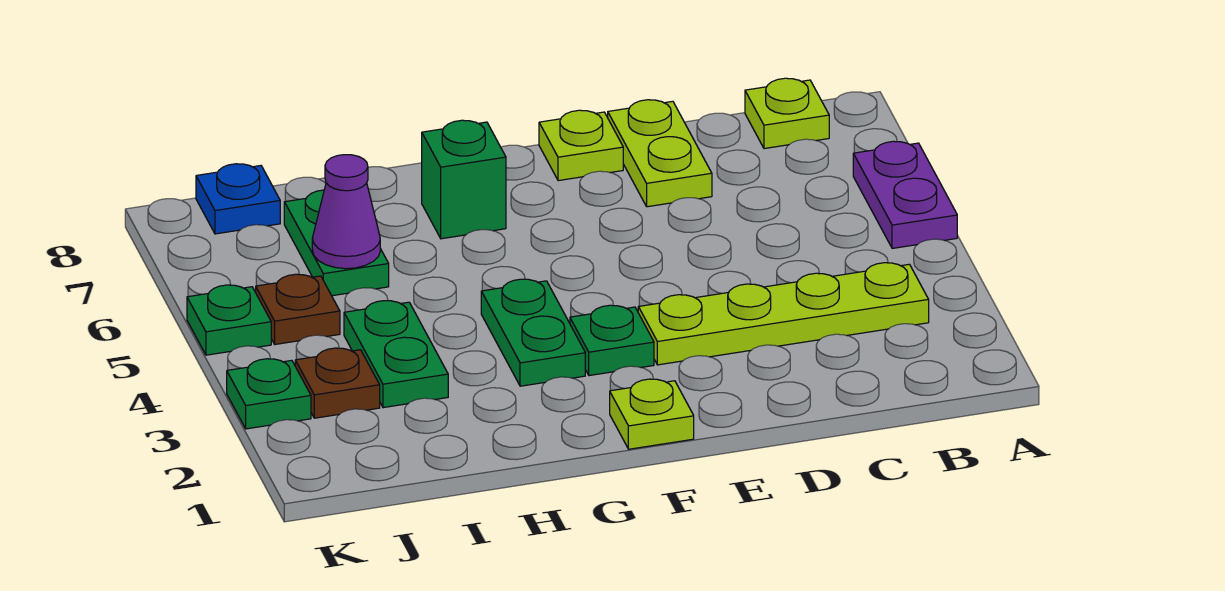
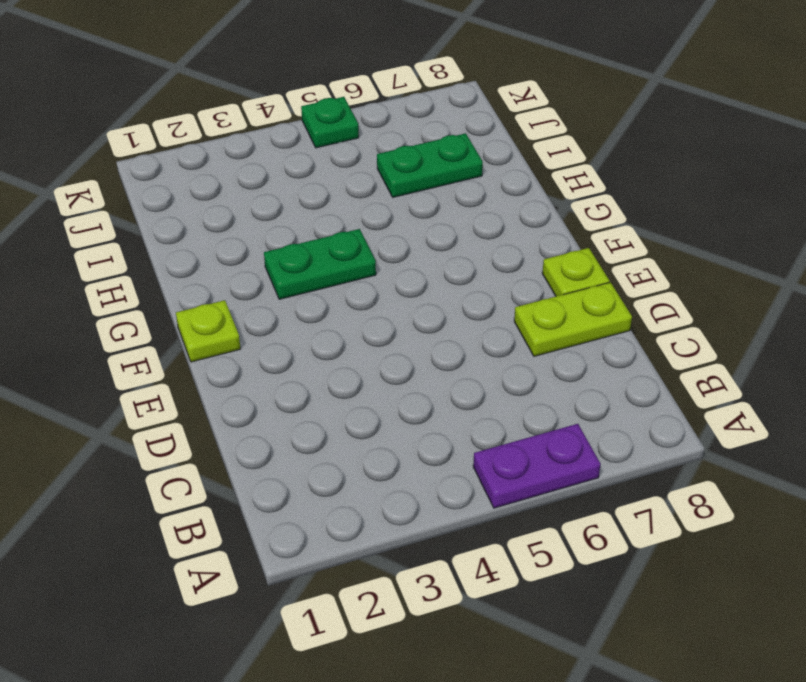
none -> lime 1x4 plate [638,263,929,365]
none -> lime 1x1 plate [745,78,829,149]
none -> green 1x1 plate [570,305,654,376]

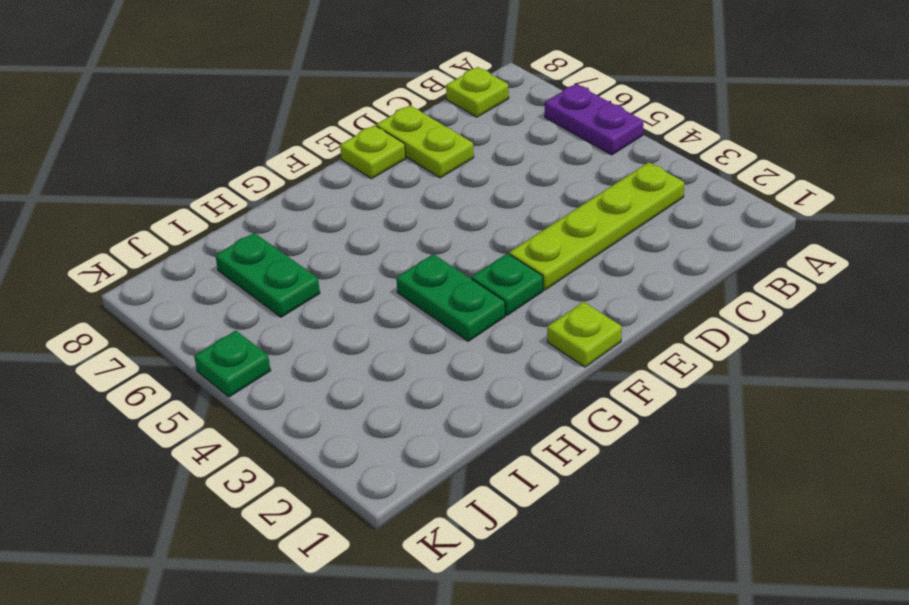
none -> green 1x1 brick [422,120,506,239]
none -> green 1x2 plate [344,301,448,408]
none -> brown 1x1 plate [295,348,380,418]

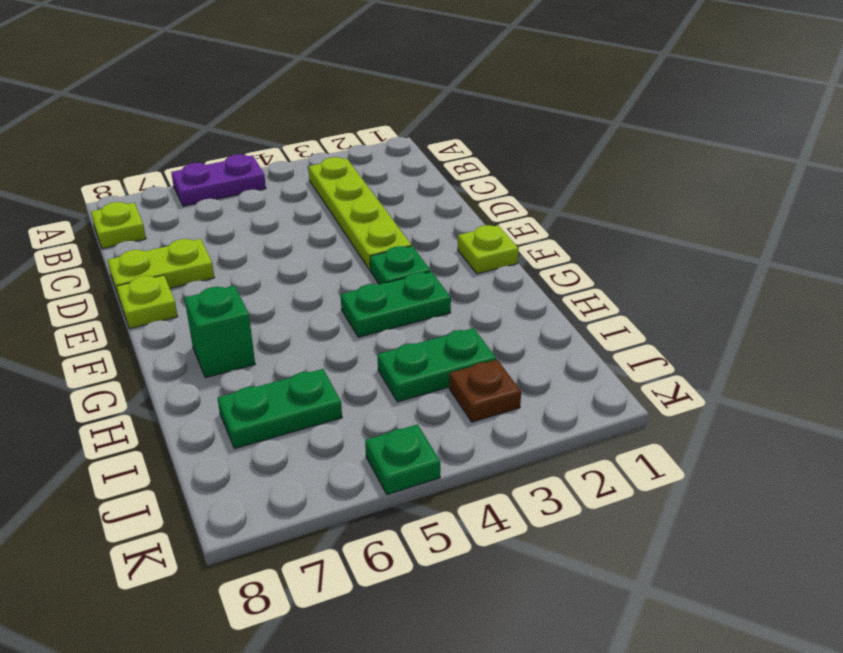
none -> brown 1x1 plate [256,274,340,344]
none -> blue 1x1 plate [196,164,280,234]
none -> green 1x1 plate [227,359,311,429]

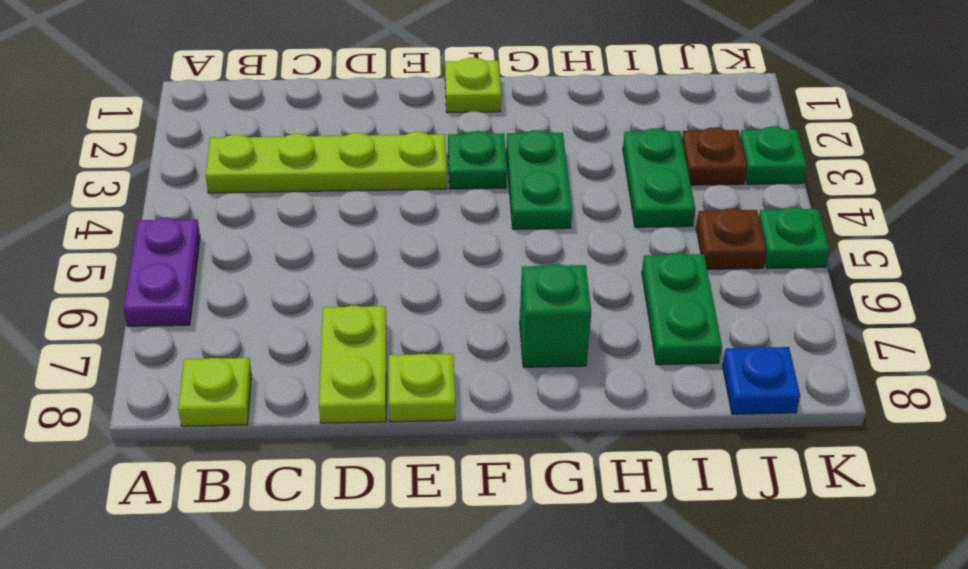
none -> purple 1x1 cone [312,155,380,269]

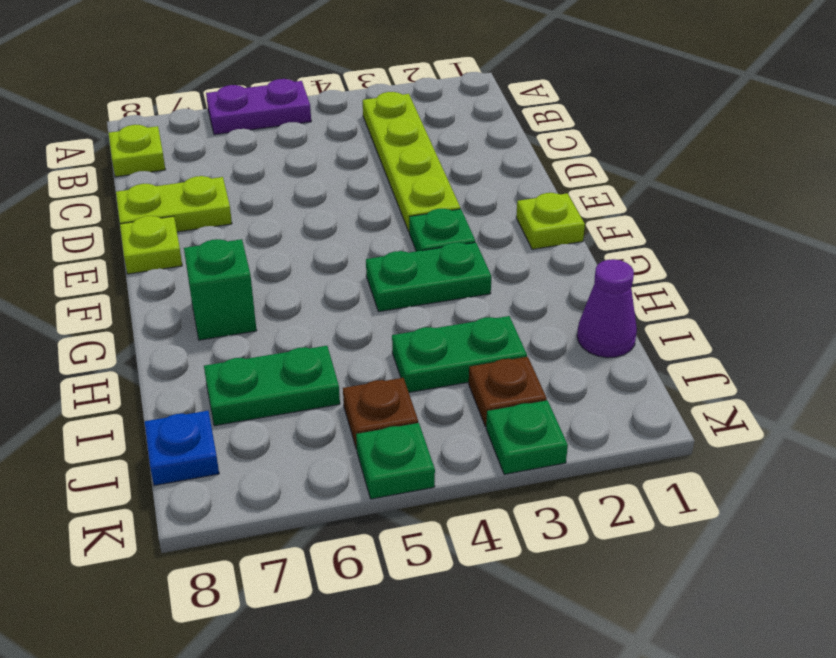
purple 1x1 cone [577,259,637,358] -> purple 1x1 cone moved to [312,155,380,269]

